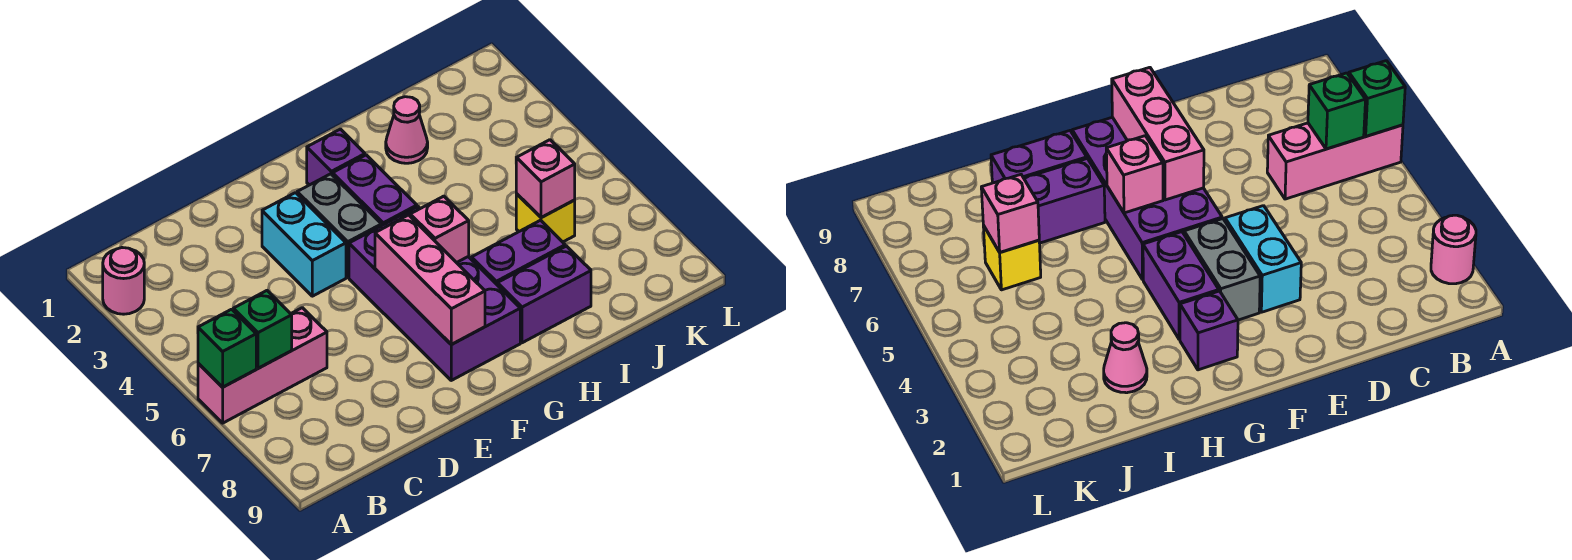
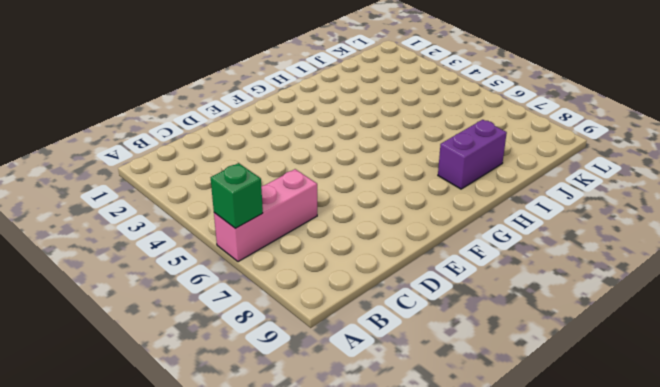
none -> pink 1x1 round brick [103,248,144,314]
none -> cyan 1x2 brick [262,193,346,296]
none -> grey 1x2 brick [297,174,381,277]

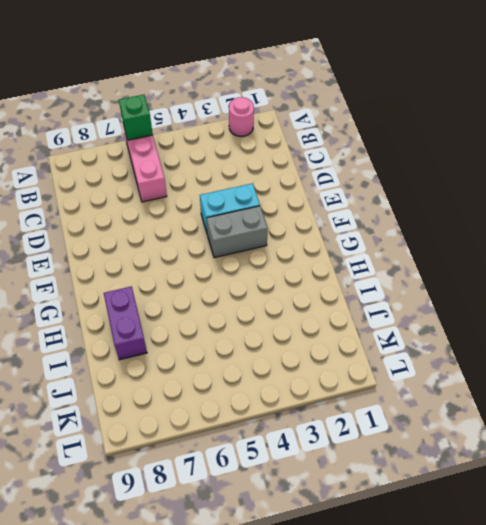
none -> purple 2x4 brick [349,207,520,380]
none -> purple 1x1 brick [307,129,365,185]
none -> purple 1x2 brick [333,155,417,226]

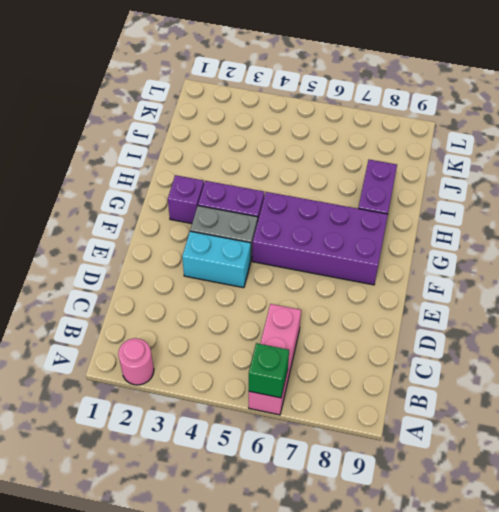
none -> purple 1x2 brick [472,220,565,284]
none -> pink 1x1 cone [386,97,428,163]
none -> yellow 1x1 brick [516,194,575,242]

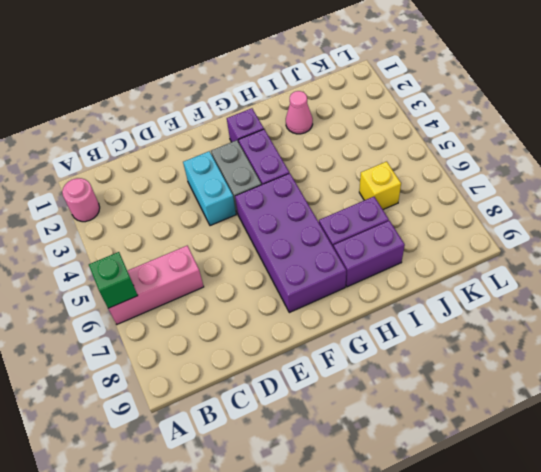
none -> green 1x1 brick [233,291,292,368]
none -> pink 1x3 brick [375,215,485,345]
none -> pink 1x1 brick [410,196,469,263]

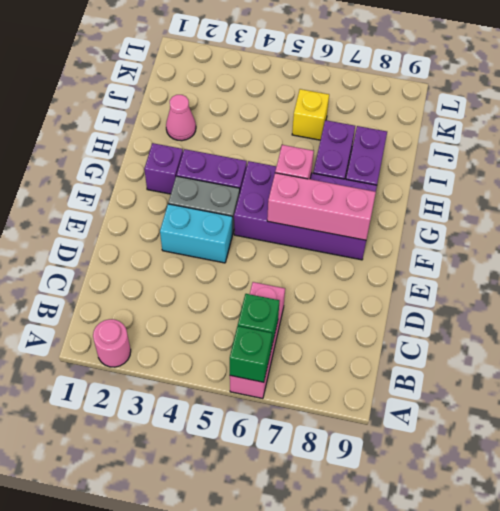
none -> pink 1x1 brick [516,140,575,218]

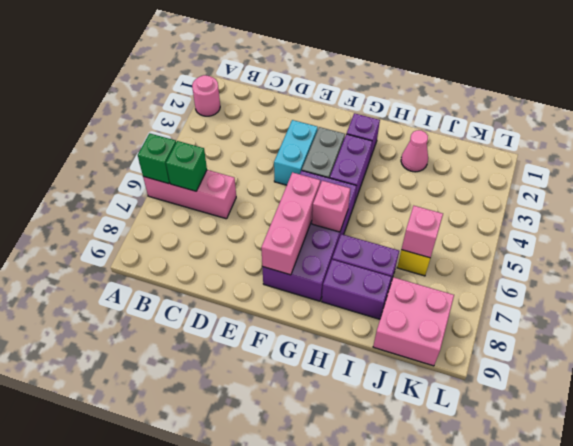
pink 2x2 brick [373,277,454,366] -> none

